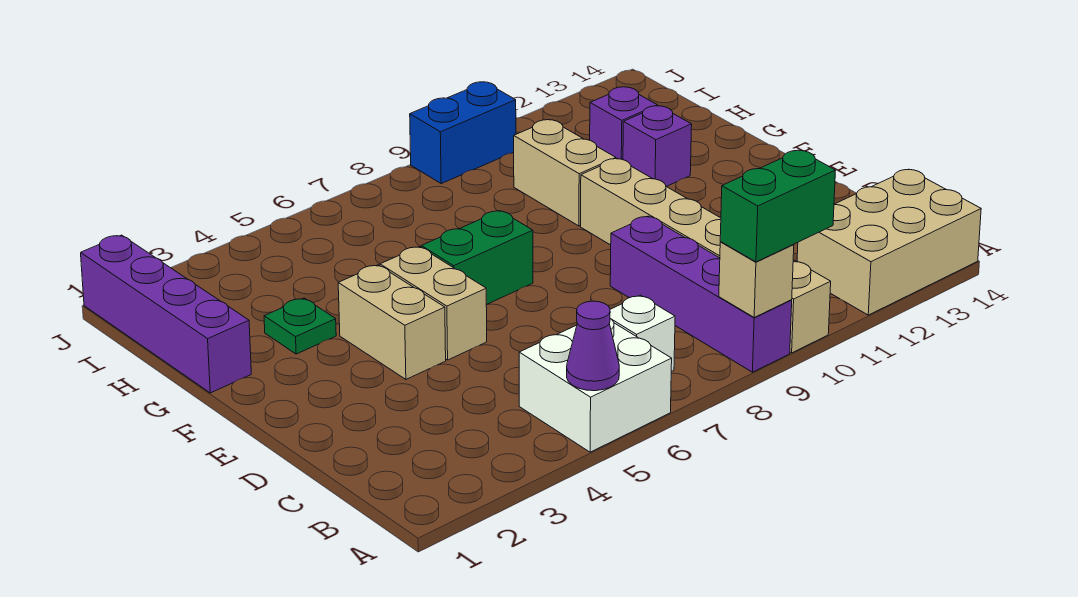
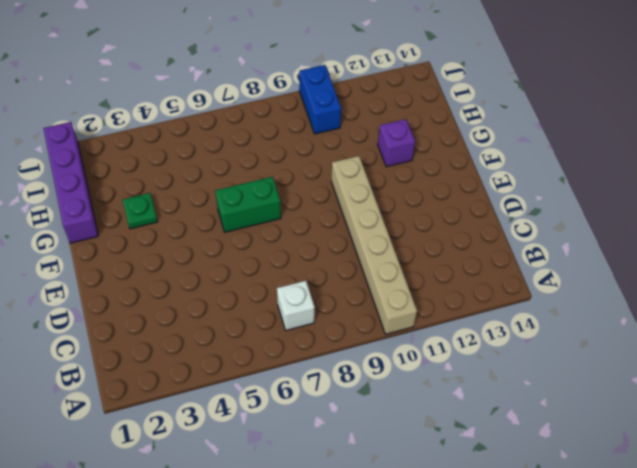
blue 1x2 brick [299,65,341,134] -> blue 1x2 brick turned to [410,82,516,183]
none -> white 2x2 brick [519,319,672,452]
none -> purple 1x4 brick [610,216,792,372]
none -> tan 2x3 brick [797,169,981,315]

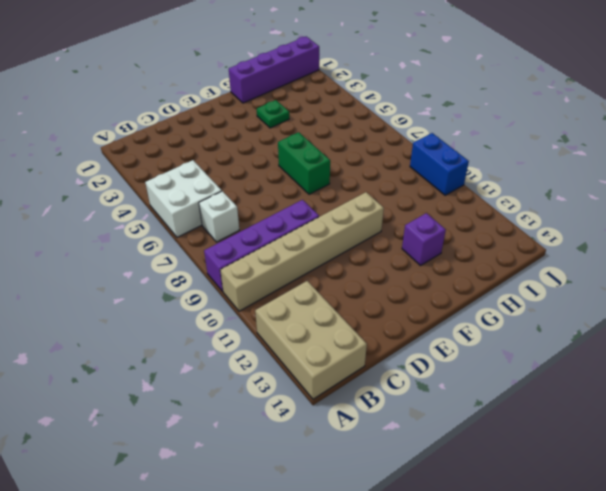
none -> tan 1x2 brick [338,265,446,379]
none -> tan 1x2 brick [380,247,487,360]
none -> tan 1x2 brick [514,120,616,226]

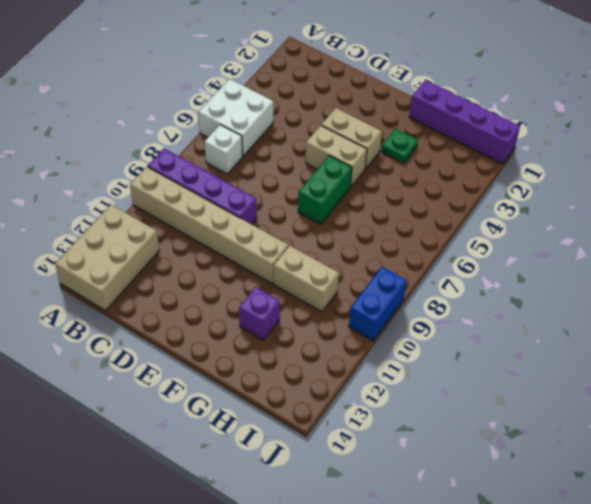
none -> purple 1x1 brick [590,87,658,160]
none -> purple 1x1 cone [567,301,619,391]
none -> tan 1x1 brick [719,242,794,317]

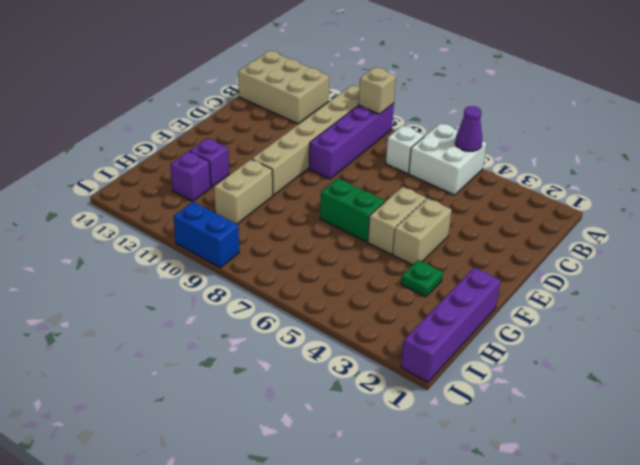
none -> green 1x2 brick [720,150,836,262]

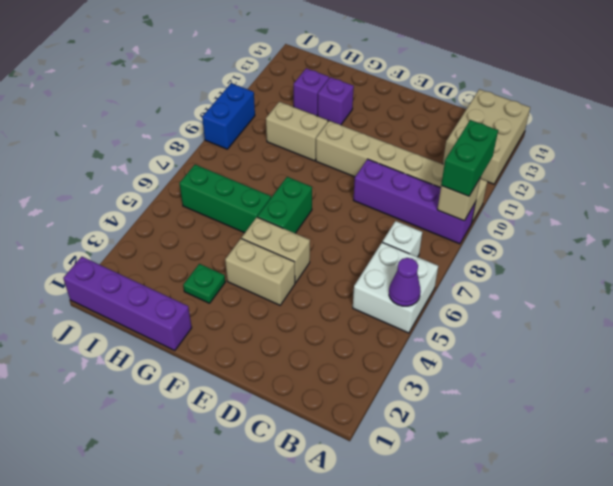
green 1x3 brick [179,165,271,233] -> none

